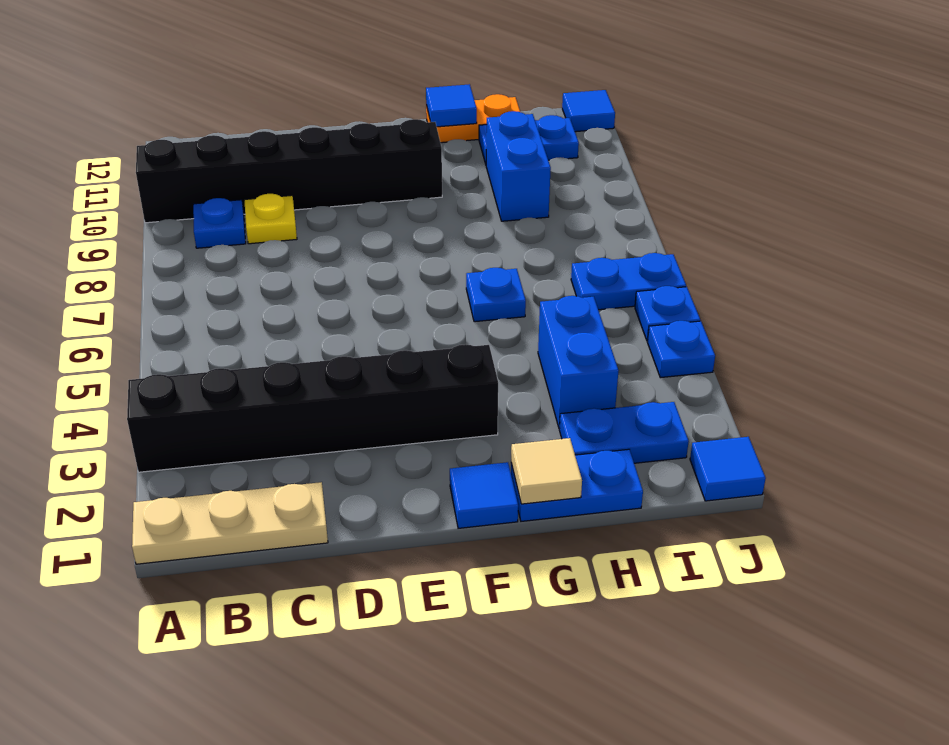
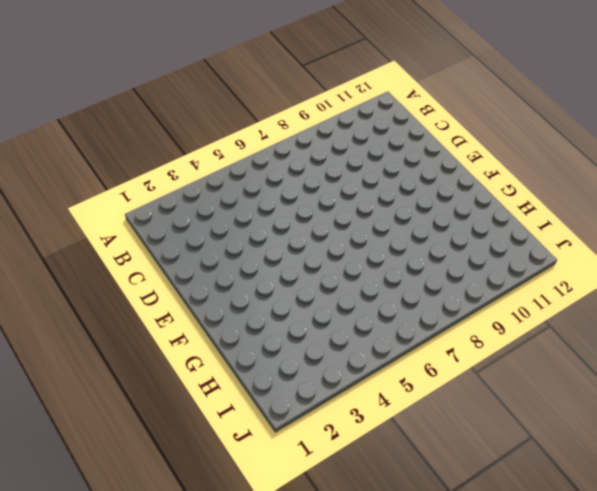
none -> tan 1x3 plate [132,482,328,564]
none -> black 1x6 brick [127,344,498,472]
none -> black 1x6 brick [136,119,442,223]

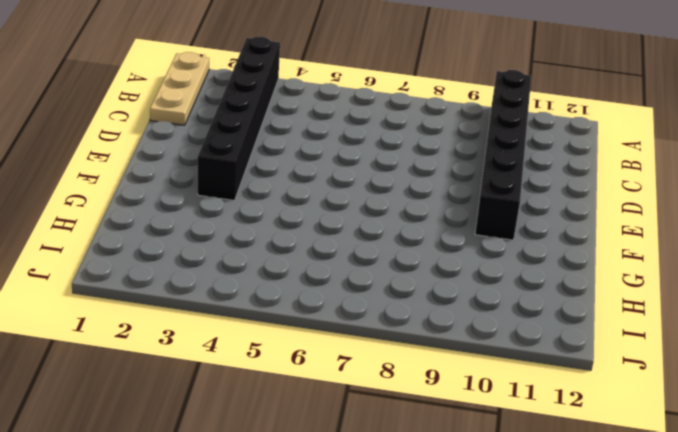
none -> blue 1x1 plate [193,198,246,248]
none -> yellow 1x1 plate [244,194,297,244]
none -> blue 1x1 tile [450,462,518,528]

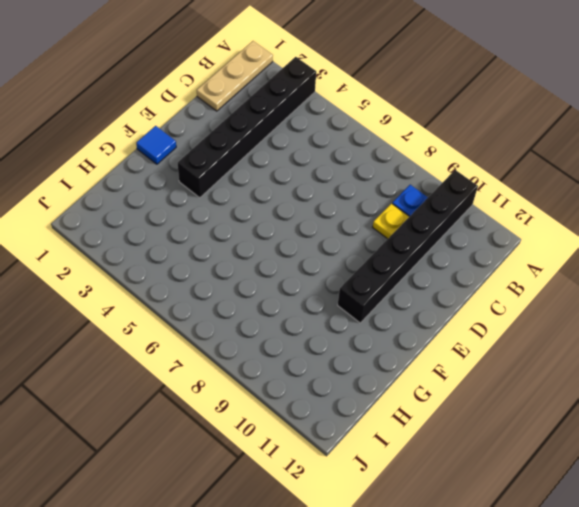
none -> blue 1x2 plate [511,449,643,521]
none -> blue 1x1 plate [466,268,526,322]
none -> orange 1x2 plate [426,94,520,143]

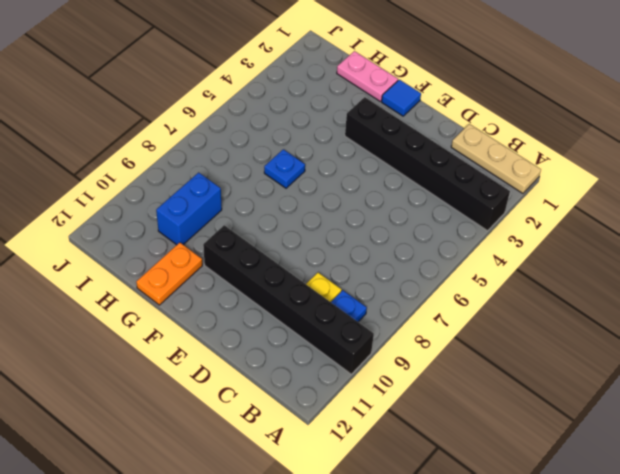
pink 1x2 plate [337,51,398,101] -> blue 1x2 plate [511,449,643,521]
orange 1x2 plate [136,243,202,305] -> orange 1x2 plate turned to [426,94,520,143]
none -> blue 1x2 plate [559,402,689,463]
none -> blue 1x2 brick [538,296,619,428]
none -> blue 1x2 plate [479,115,579,164]

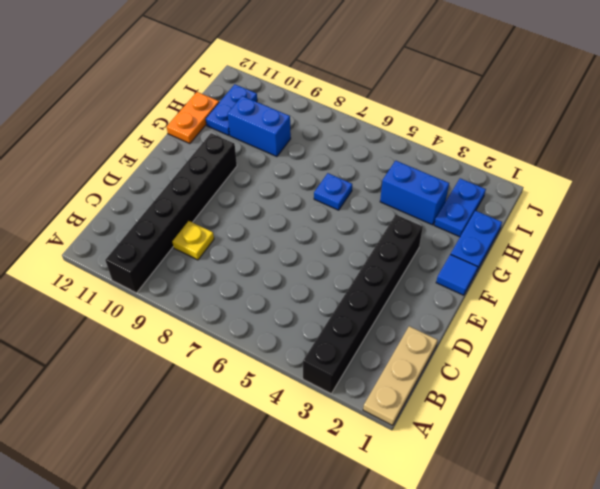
none -> blue 1x1 plate [193,198,246,248]
none -> blue 1x2 plate [571,253,686,310]
none -> blue 1x1 tile [690,437,766,501]

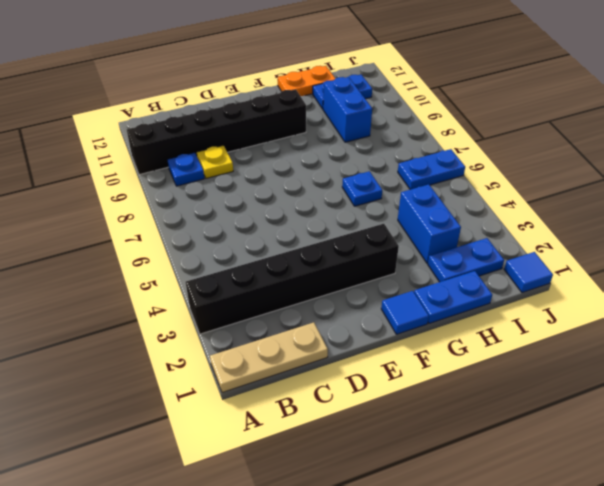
none -> blue 1x1 plate [648,321,715,378]
none -> blue 1x1 plate [635,286,700,341]
none -> blue 1x1 tile [562,90,615,132]

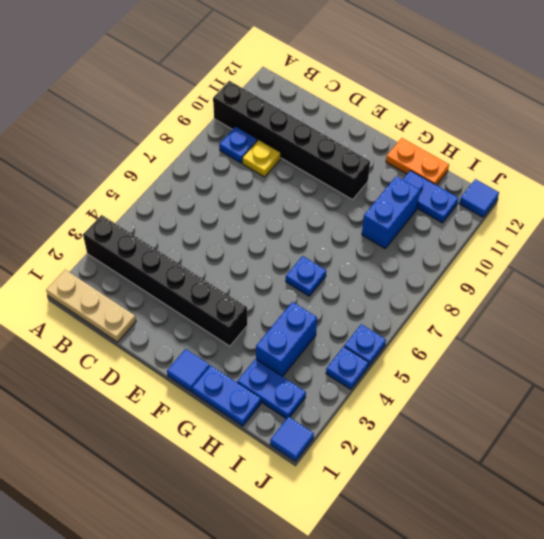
none -> blue 1x2 plate [571,253,686,310]
none -> tan 1x1 tile [511,438,582,504]
none -> blue 1x1 tile [426,84,477,127]

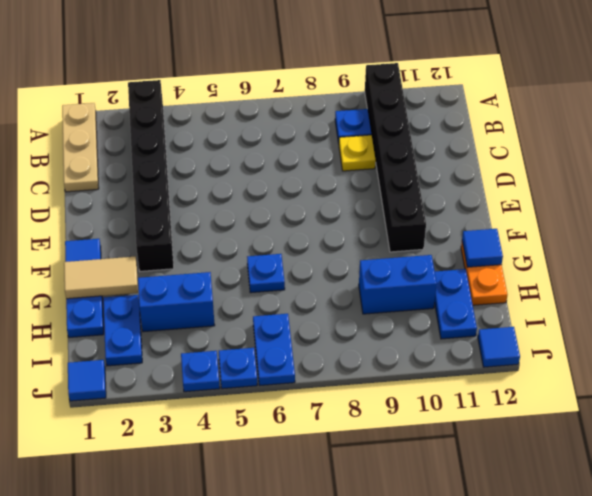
tan 1x2 tile [64,257,138,299] -> tan 1x1 tile [511,438,582,504]

